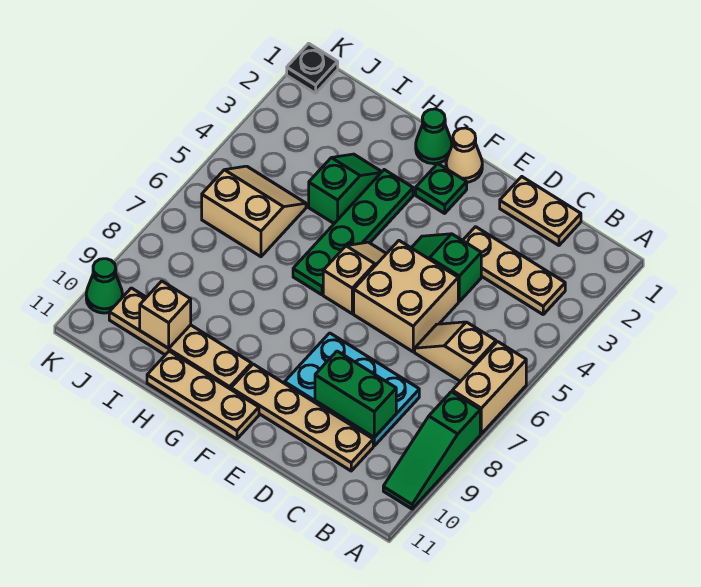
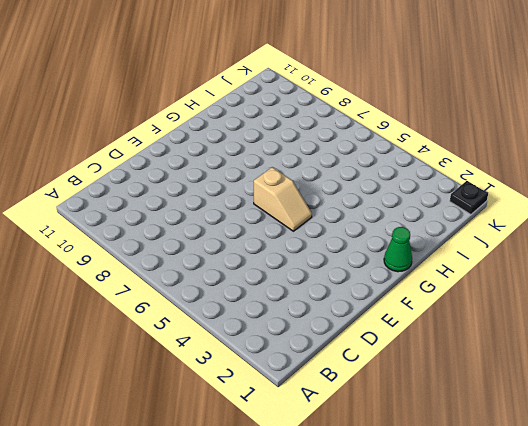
none -> tan 1x2 brick [452,342,526,434]
none -> green 1x3 slope [383,392,480,509]
none -> tan 1x3 plate [463,227,565,314]

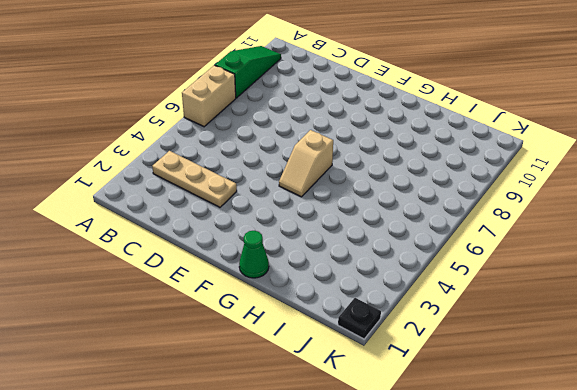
none -> tan 1x2 slope [415,322,496,382]
none -> tan 1x2 plate [500,177,581,245]
none -> cyan 2x3 plate [285,333,419,446]

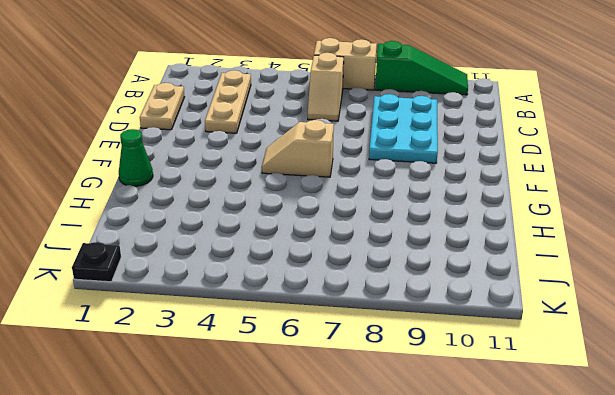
none -> tan 1x4 plate [231,364,373,471]
none -> green 1x2 slope [412,234,481,301]
none -> tan 2x2 brick [354,241,458,352]

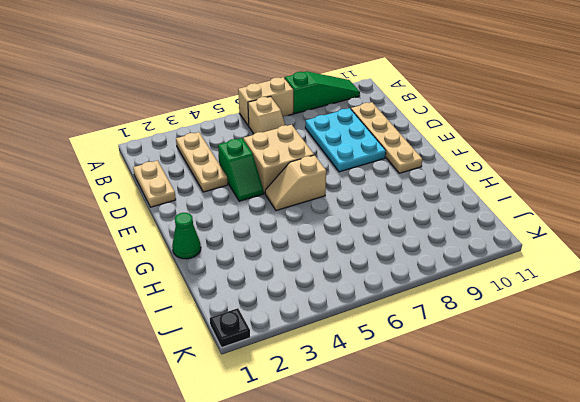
none -> tan 1x1 cone [446,128,482,182]
none -> green 1x1 plate [416,164,467,213]
none -> tan 1x3 plate [147,351,259,439]

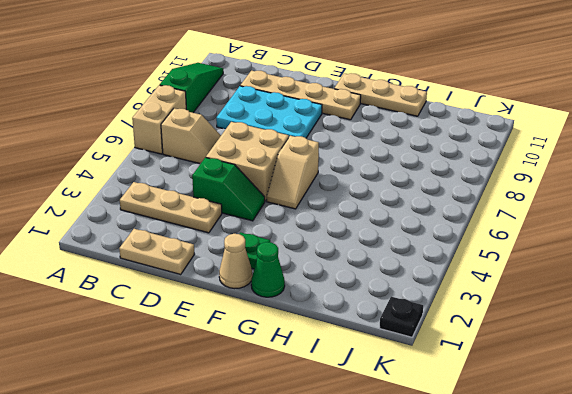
none -> green 1x4 plate [293,170,413,295]
none -> tan 1x4 plate [109,288,252,389]
none -> green 1x2 slope [309,154,382,223]

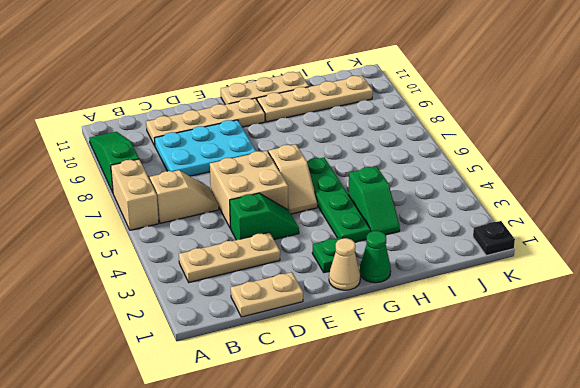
none -> tan 2x2 slope [202,166,306,257]
none -> green 1x1 cone [86,259,123,313]
none -> green 1x2 brick [315,351,396,437]

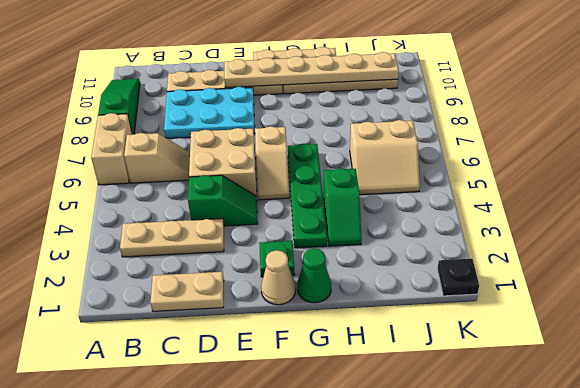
tan 1x6 plate [224,52,399,88] -> tan 1x1 brick [140,281,191,348]
none -> green 1x1 cone [86,259,123,313]
none -> green 1x2 brick [315,351,396,437]

